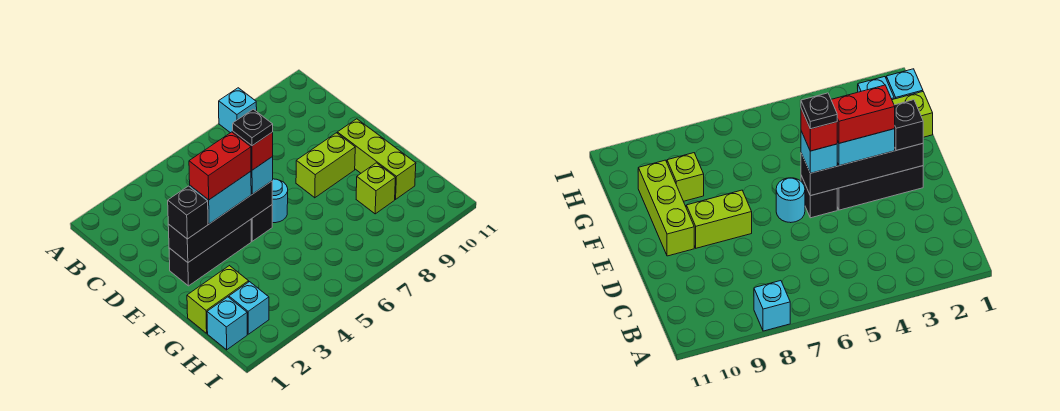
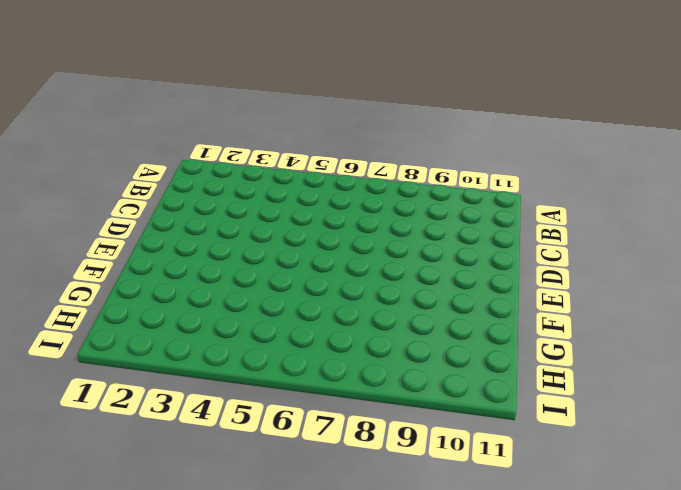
none -> cyan 1x1 brick [219,88,257,133]
none -> black 1x3 brick [169,219,251,286]
none -> black 1x1 brick [251,205,272,241]

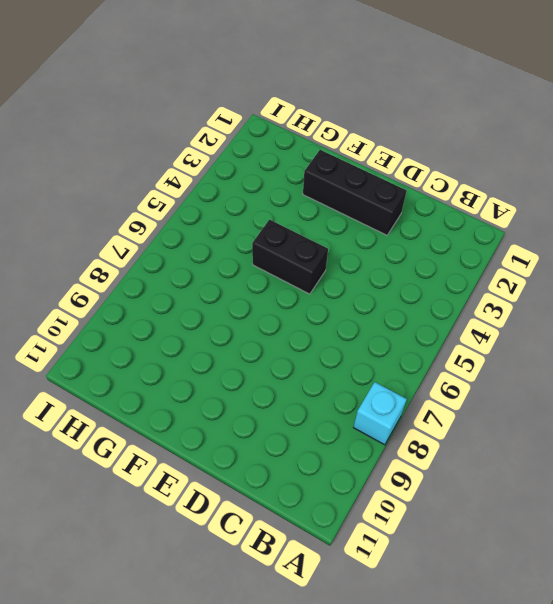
black 1x3 brick [303,150,407,235] -> black 1x3 brick turned to [169,219,251,286]
black 1x2 brick [252,220,328,294] -> black 1x1 brick [251,205,272,241]
none -> cyan 1x1 round brick [272,179,288,223]
none -> lime 1x2 brick [296,133,355,198]
none -> lime 1x3 brick [337,119,416,199]

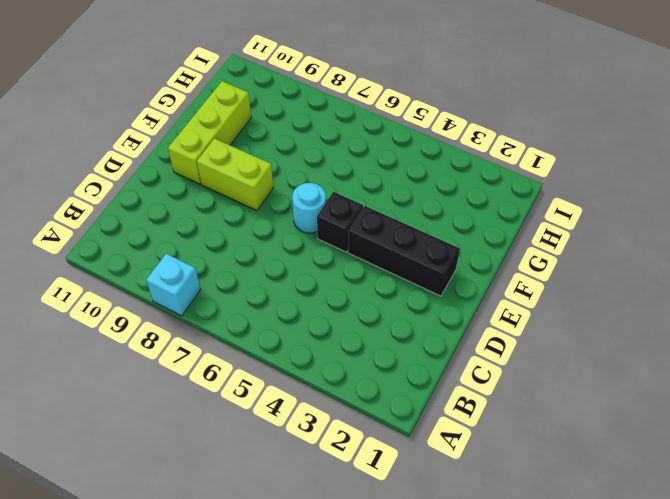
none -> lime 1x2 brick [187,266,249,333]
none -> lime 1x1 brick [356,163,396,214]
none -> cyan 1x1 brick [207,297,247,350]

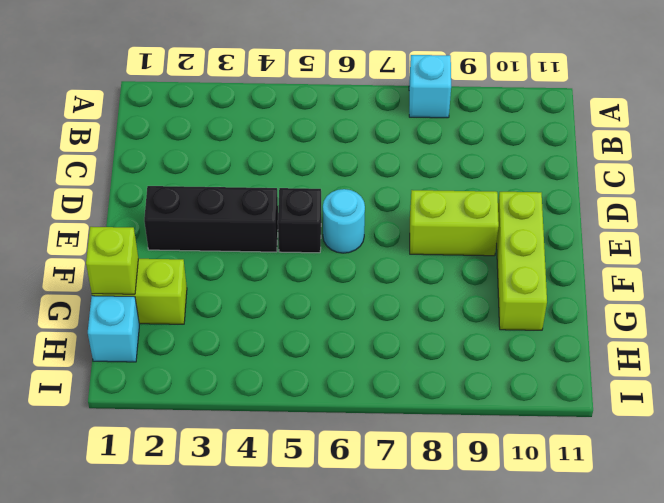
lime 1x1 brick [86,227,138,294] -> lime 1x1 brick moved to [356,163,396,214]
none -> cyan 1x1 brick [229,282,269,334]
none -> black 1x4 brick [168,181,272,262]
none -> black 1x1 brick [168,186,208,239]

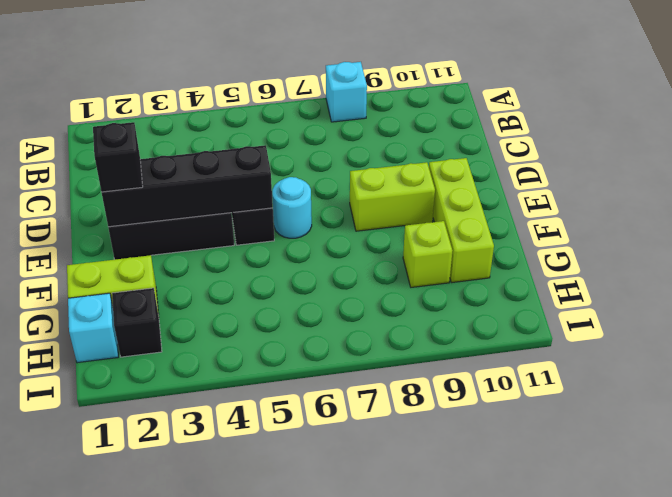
black 1x1 brick [112,288,162,357] -> cyan 1x1 brick [229,282,269,334]
none -> cyan 1x2 brick [190,172,251,224]
none -> cyan 1x1 brick [251,157,273,194]
none -> red 1x2 brick [189,132,251,200]

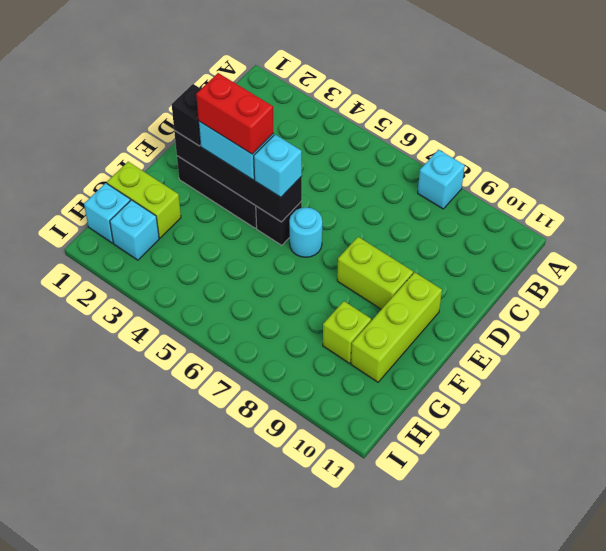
none -> red 1x1 brick [233,132,273,170]
none -> black 1x1 plate [233,109,273,146]

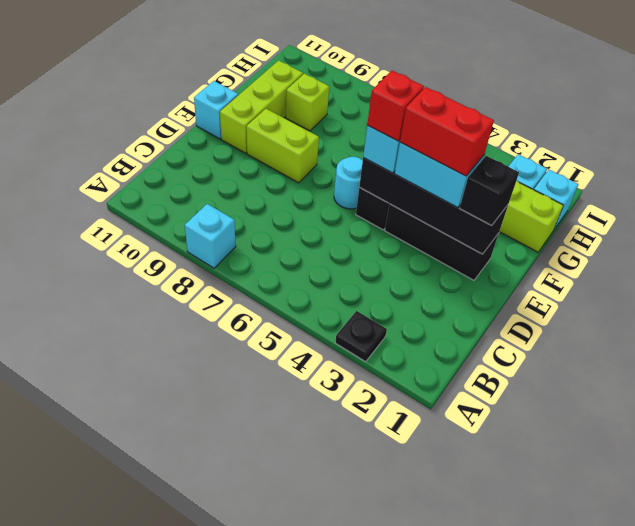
black 1x1 plate [335,311,387,362] -> black 1x1 plate moved to [233,109,273,146]
cyan 1x1 brick [194,81,238,139] -> none

